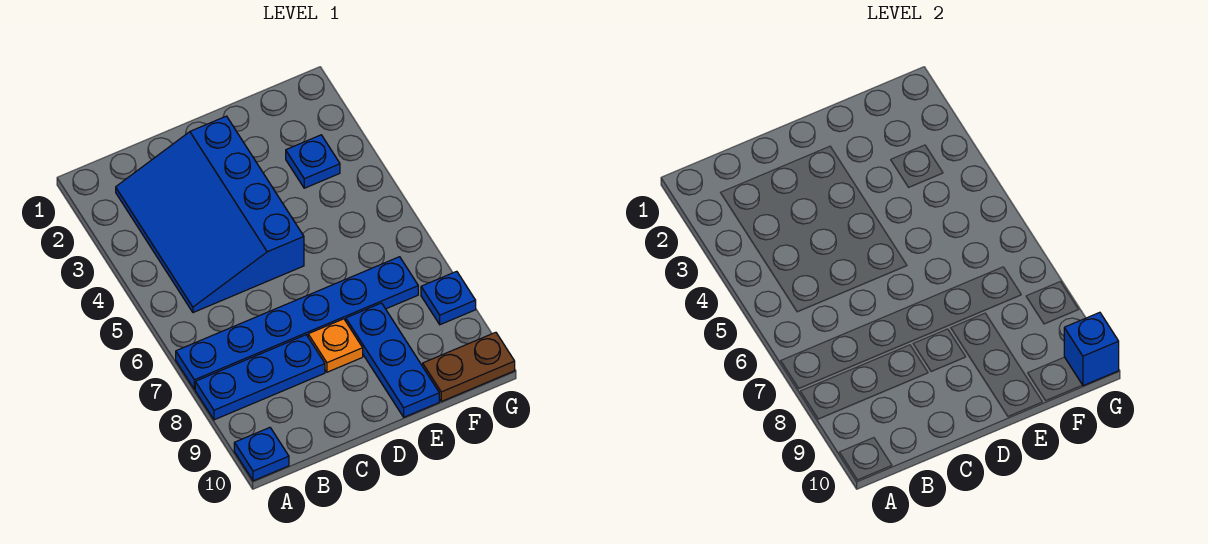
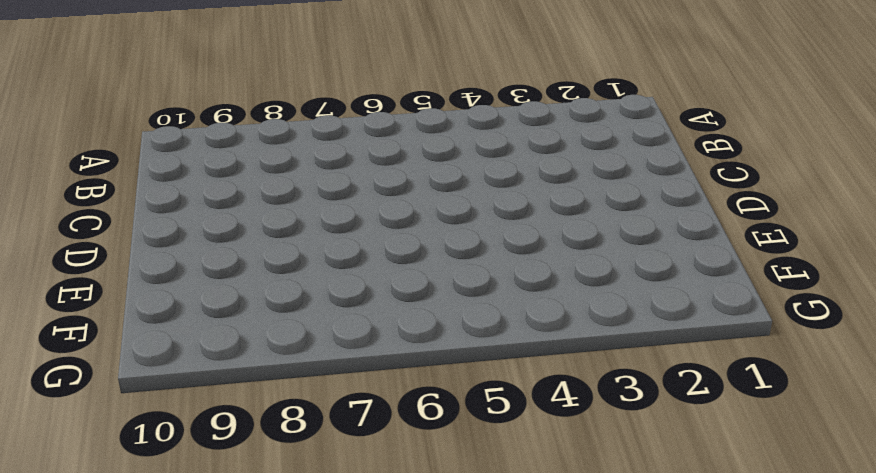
none -> blue 1x6 plate [176,257,418,389]
none -> blue 1x3 plate [195,335,325,420]

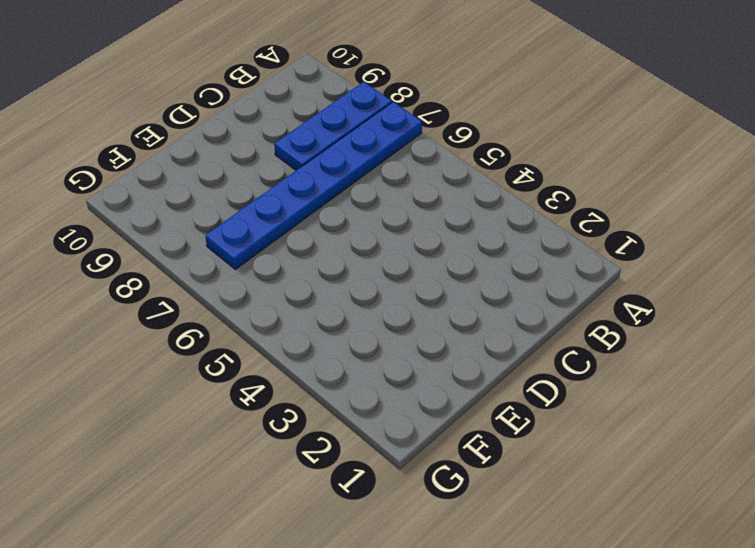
none -> blue 1x1 plate [234,428,289,481]
none -> blue 3x4 slope [116,116,304,313]

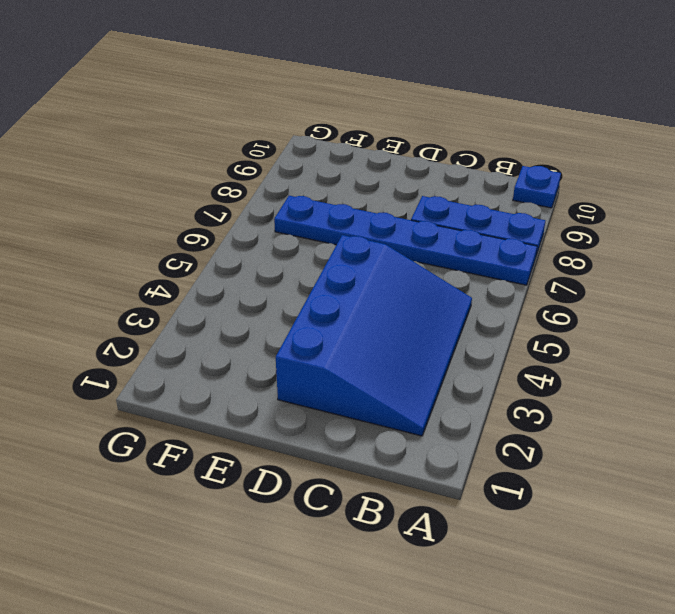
none -> orange 1x1 plate [308,319,363,372]
none -> blue 1x3 plate [346,303,439,417]

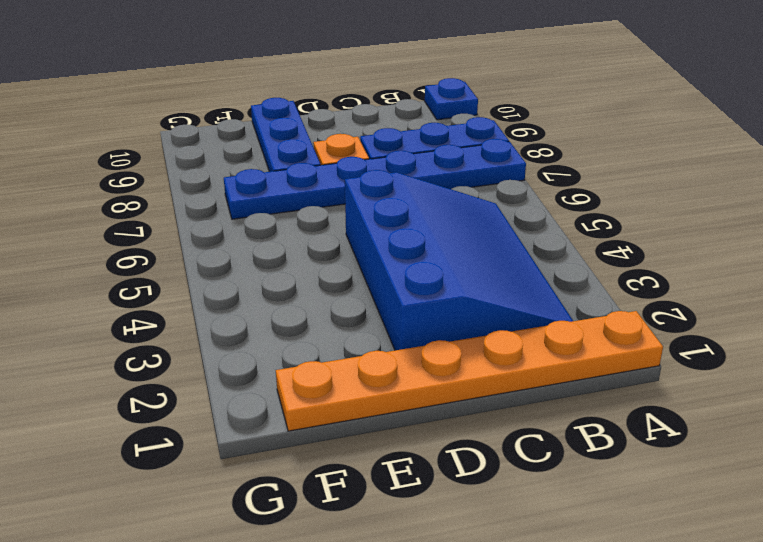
orange 1x6 plate [276,311,663,431] -> none
none -> blue 1x1 plate [286,135,340,188]
none -> brown 1x2 plate [423,332,515,401]

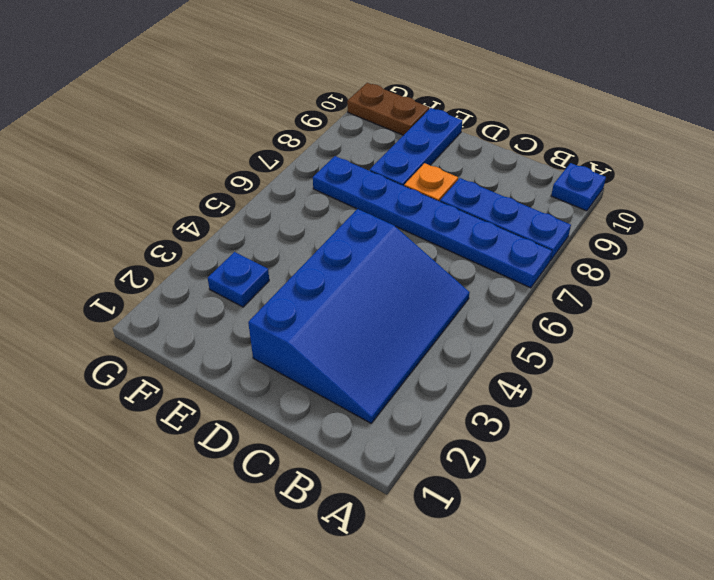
none -> blue 1x1 plate [421,271,476,325]
none -> blue 1x1 brick [1064,312,1119,386]

